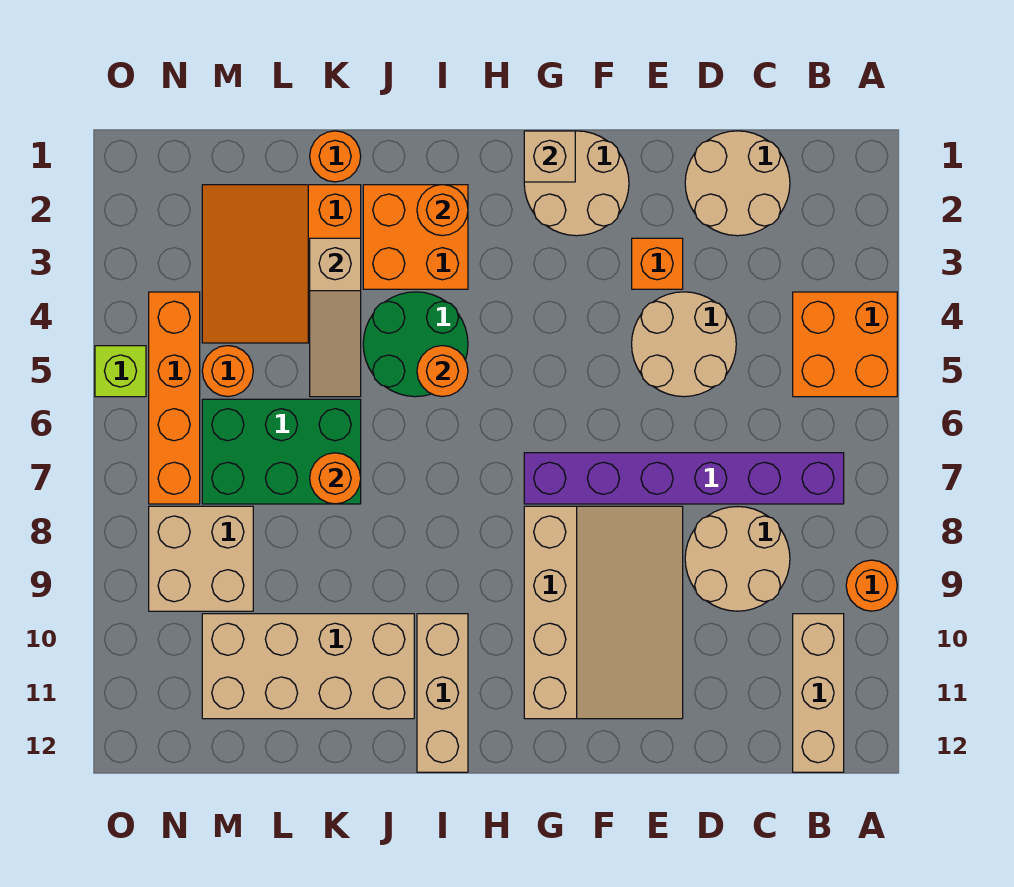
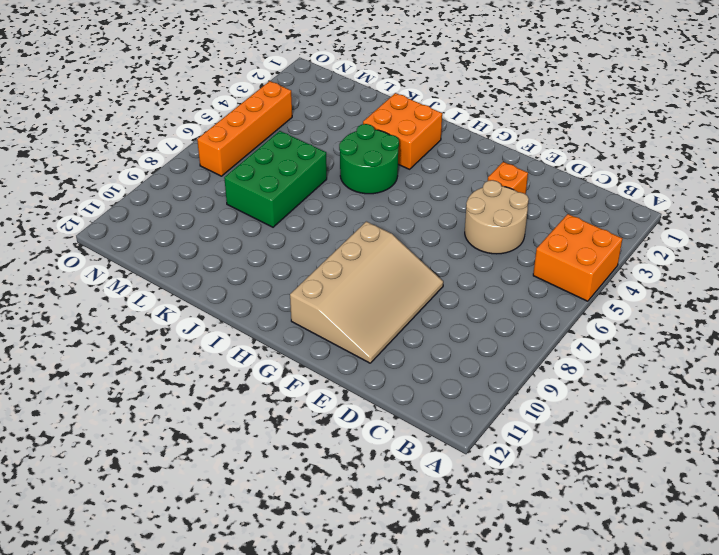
green 2x3 brick [224,131,327,227] -> green 2x3 brick turned to [202,399,361,504]
none -> orange 1x1 round brick [846,560,897,611]
none -> purple 1x6 brick [524,453,844,504]
none -> tan 1x3 brick [793,614,844,772]

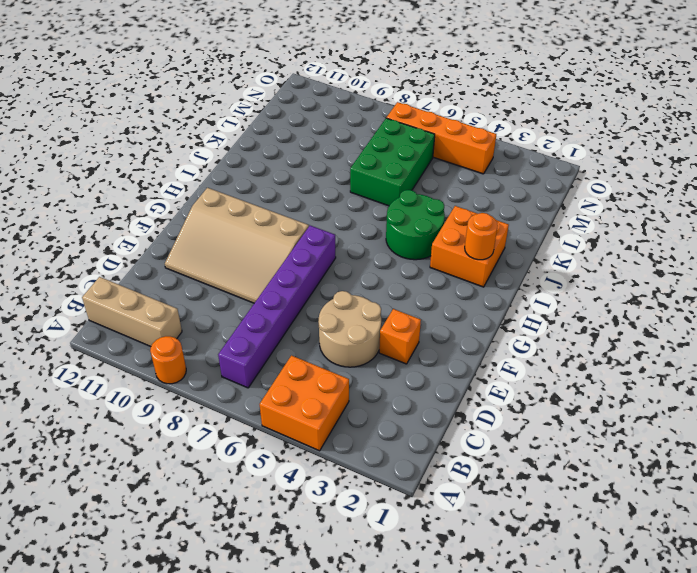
none -> tan 2x2 round brick [685,131,790,236]
none -> tan 2x2 round brick [685,507,790,611]
none -> tan 2x2 round brick [524,131,629,236]

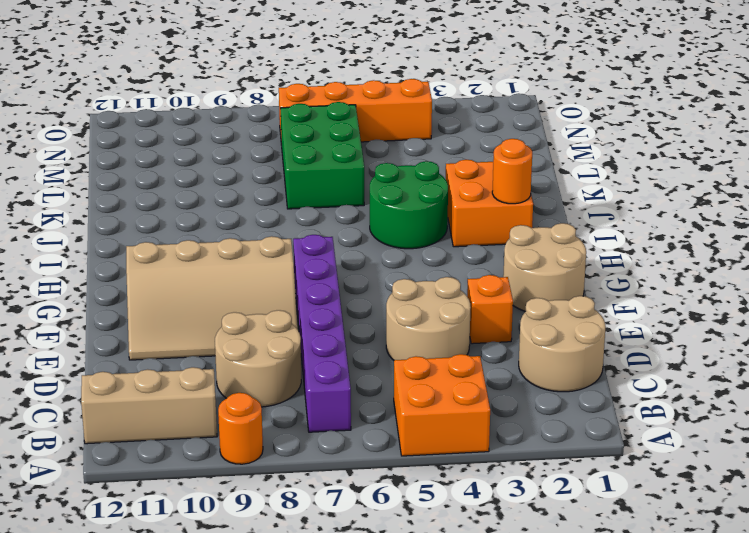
none -> tan 1x3 brick [417,614,468,772]
none -> tan 2x4 brick [202,614,414,719]
none -> orange 1x1 round brick [310,131,361,182]

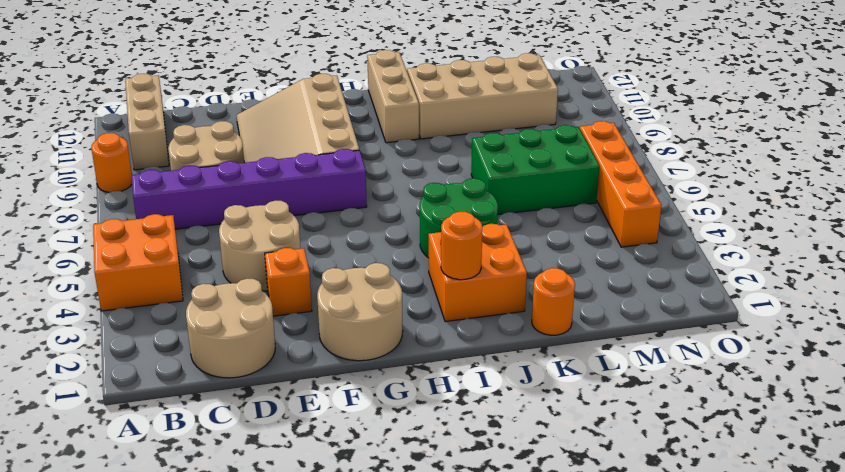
none -> orange 3x3 slope [202,185,361,343]
none -> orange 1x1 round brick [202,346,253,397]
none -> tan 2x2 brick [149,506,253,611]

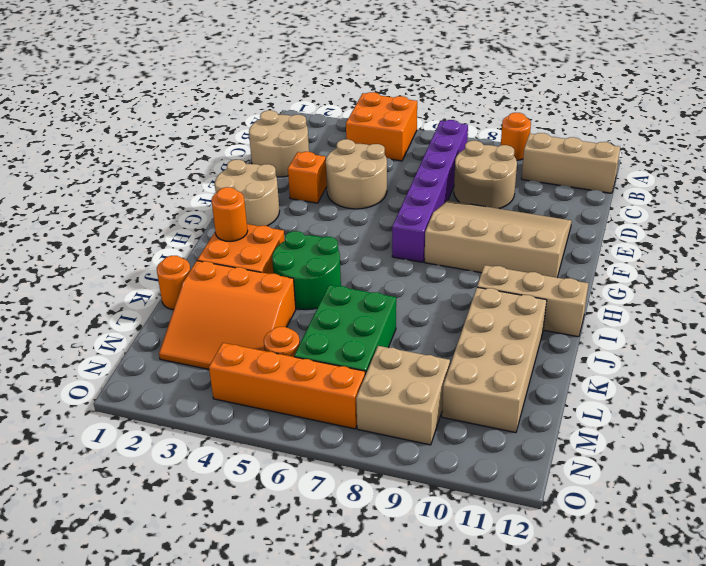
none -> lime 1x1 brick [95,346,146,397]
none -> tan 1x1 brick [524,131,575,182]
none -> orange 1x1 round brick [417,346,468,397]

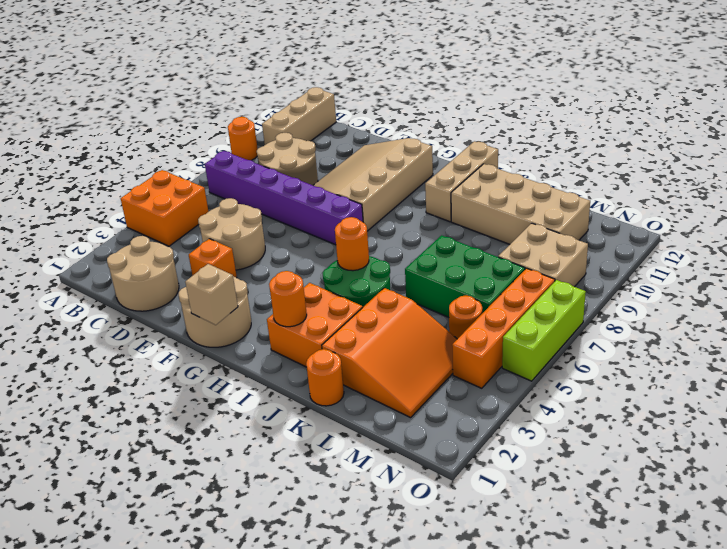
lime 1x3 brick [502,280,586,381] -> lime 1x1 brick [95,346,146,397]
none -> tan 1x3 slope [310,238,361,397]
none -> orange 1x1 round brick [310,453,361,504]

